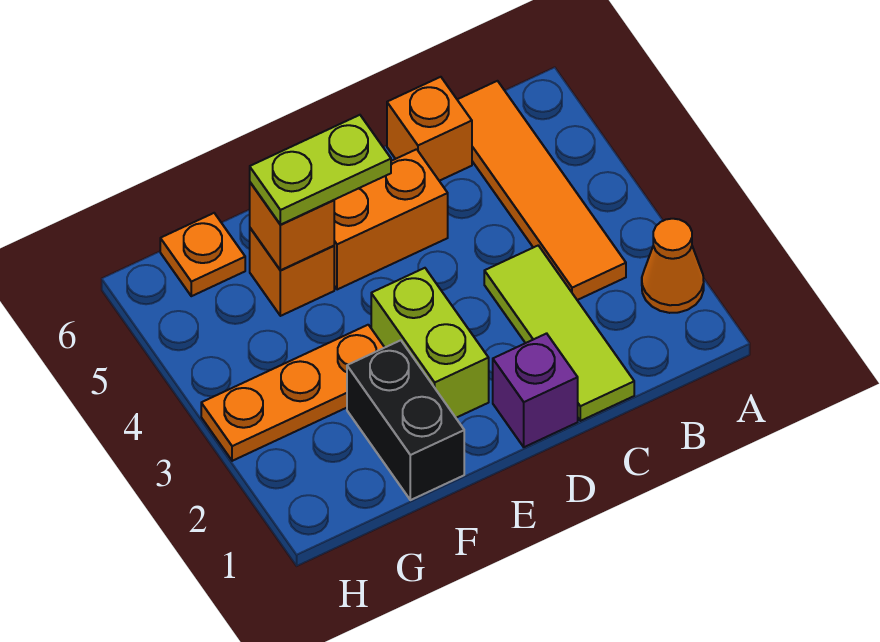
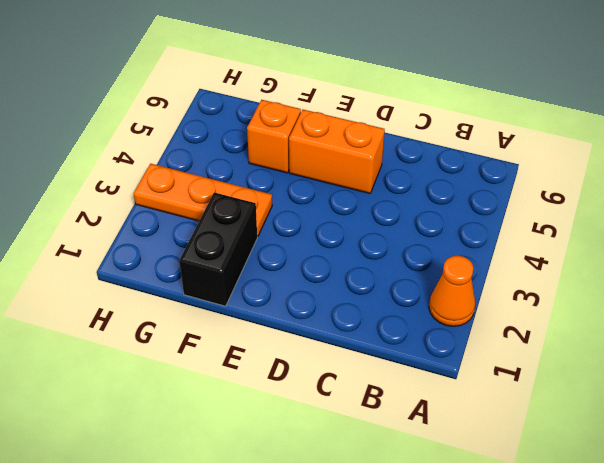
none -> orange 1x4 tile [457,81,626,300]
none -> lime 1x3 tile [484,246,634,421]
none -> orange 1x1 brick [387,77,472,181]

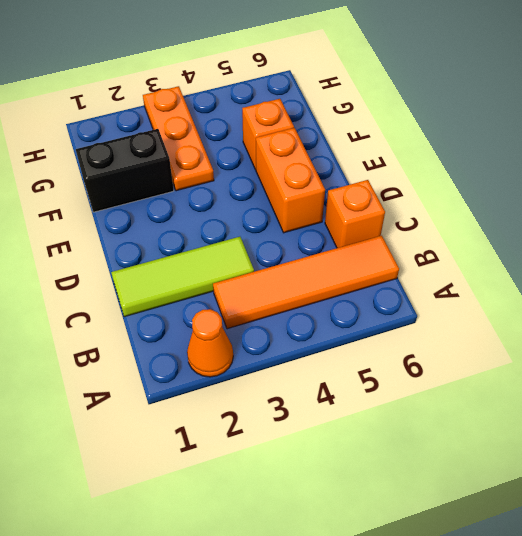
none -> purple 1x1 brick [493,333,578,447]
none -> lime 1x2 brick [371,268,489,418]
none -> orange 1x1 plate [160,213,245,296]

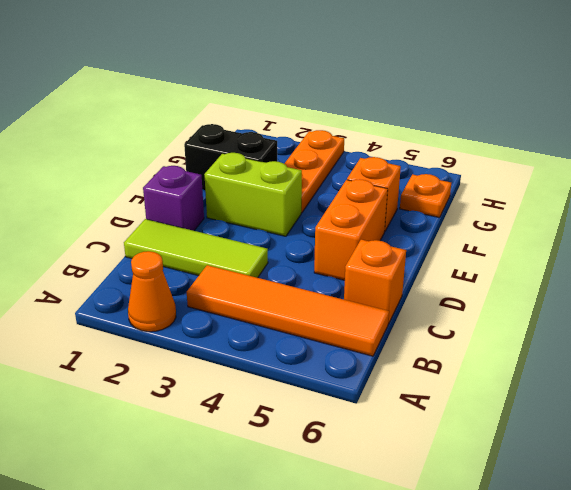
none -> orange 1x1 brick [250,183,334,270]
none -> lime 1x2 plate [250,115,391,225]

